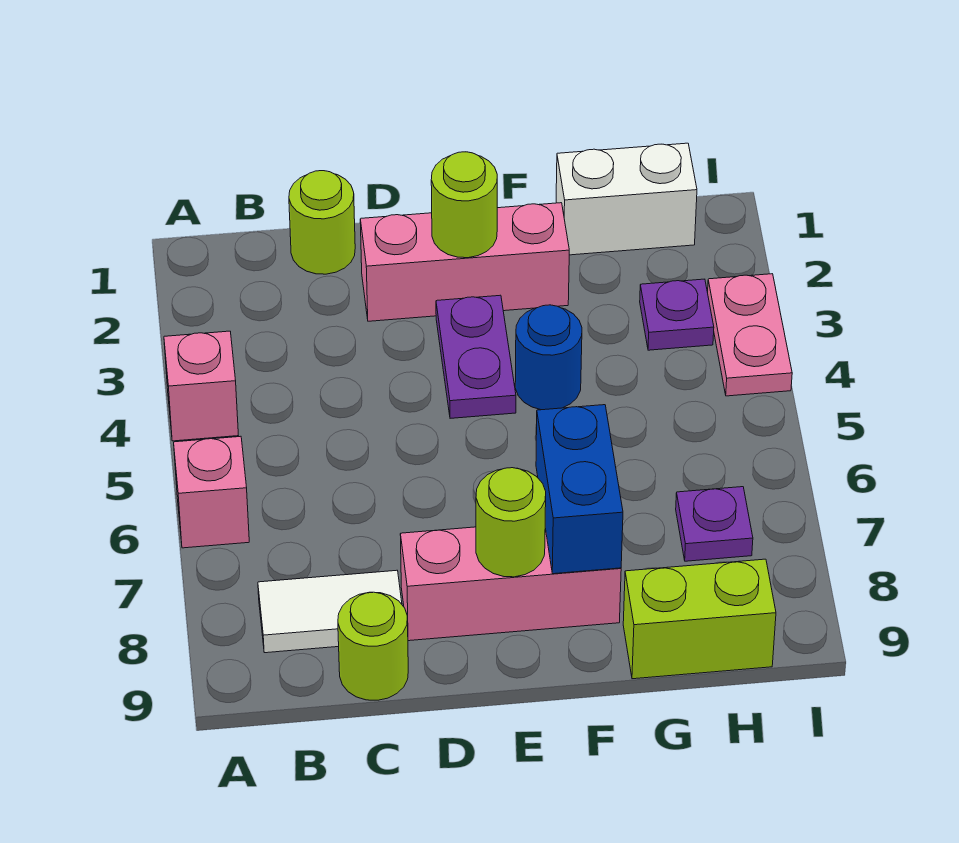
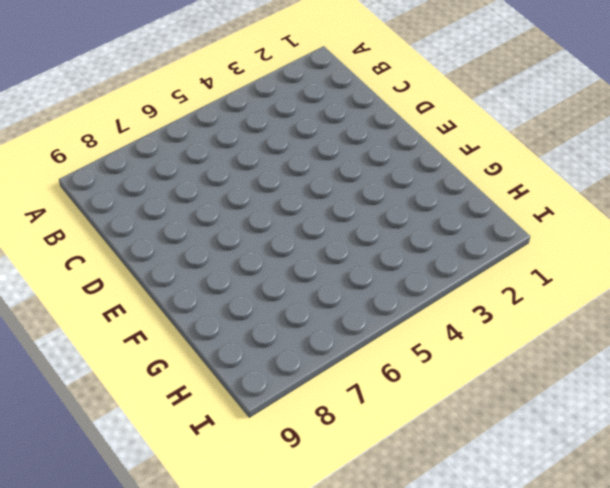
none -> pink 1x1 brick [164,331,238,441]
none -> pink 1x1 brick [174,436,249,548]
none -> white 1x2 tile [258,570,402,653]

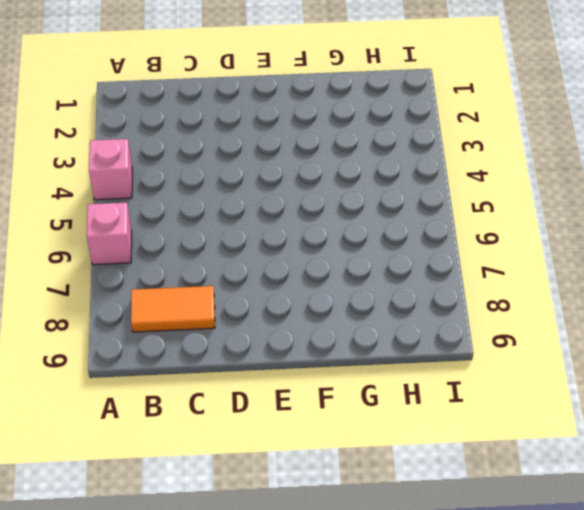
orange 1x2 tile [131,286,215,332] -> white 1x2 tile [258,570,402,653]
none -> lime 1x1 round brick [289,171,355,274]
none -> lime 1x1 round brick [338,592,408,700]
none -> pink 1x3 brick [360,203,569,321]

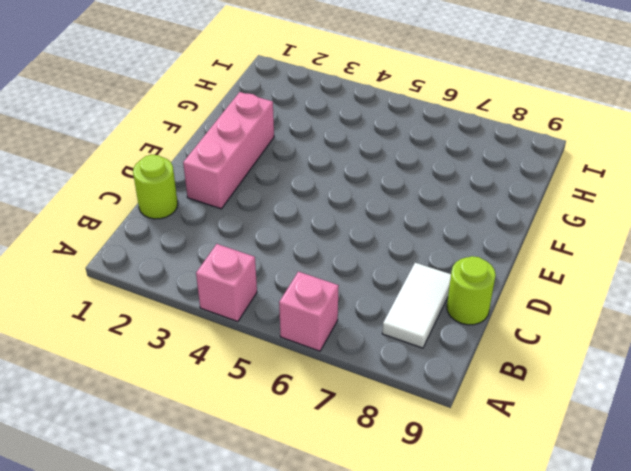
none -> pink 1x3 brick [400,527,621,641]
none -> purple 1x2 plate [436,295,516,418]
none -> blue 1x1 round brick [515,305,582,410]

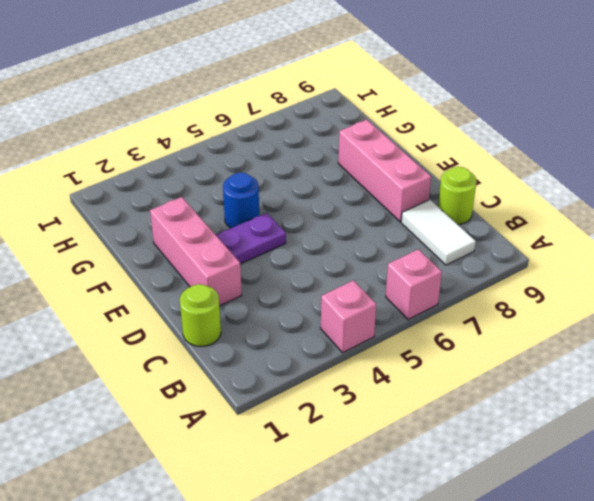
none -> white 1x2 brick [556,143,697,255]
none -> lime 1x2 brick [623,559,776,679]
none -> purple 1x1 plate [640,279,714,350]

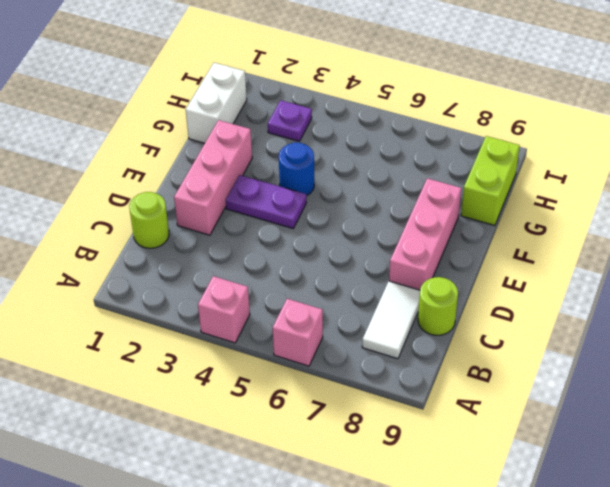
none -> purple 1x1 plate [676,487,753,561]
none -> pink 1x2 plate [708,274,792,396]
none -> lime 1x1 round brick [431,152,497,258]

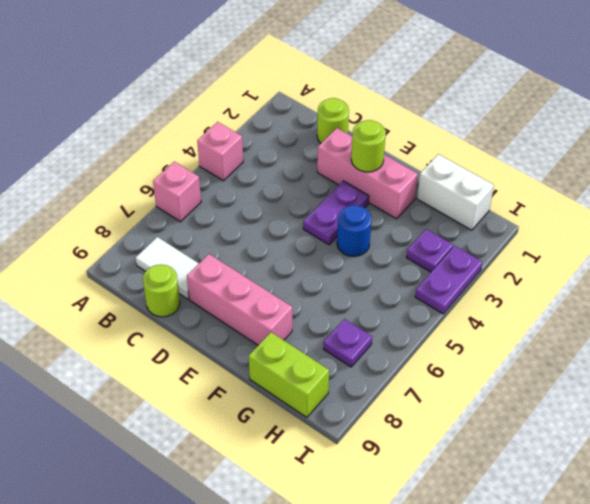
purple 1x2 plate [415,246,482,314] -> pink 1x2 plate [708,274,792,396]
none -> lime 1x1 round brick [476,468,546,577]
none -> blue 1x2 brick [536,405,623,574]

